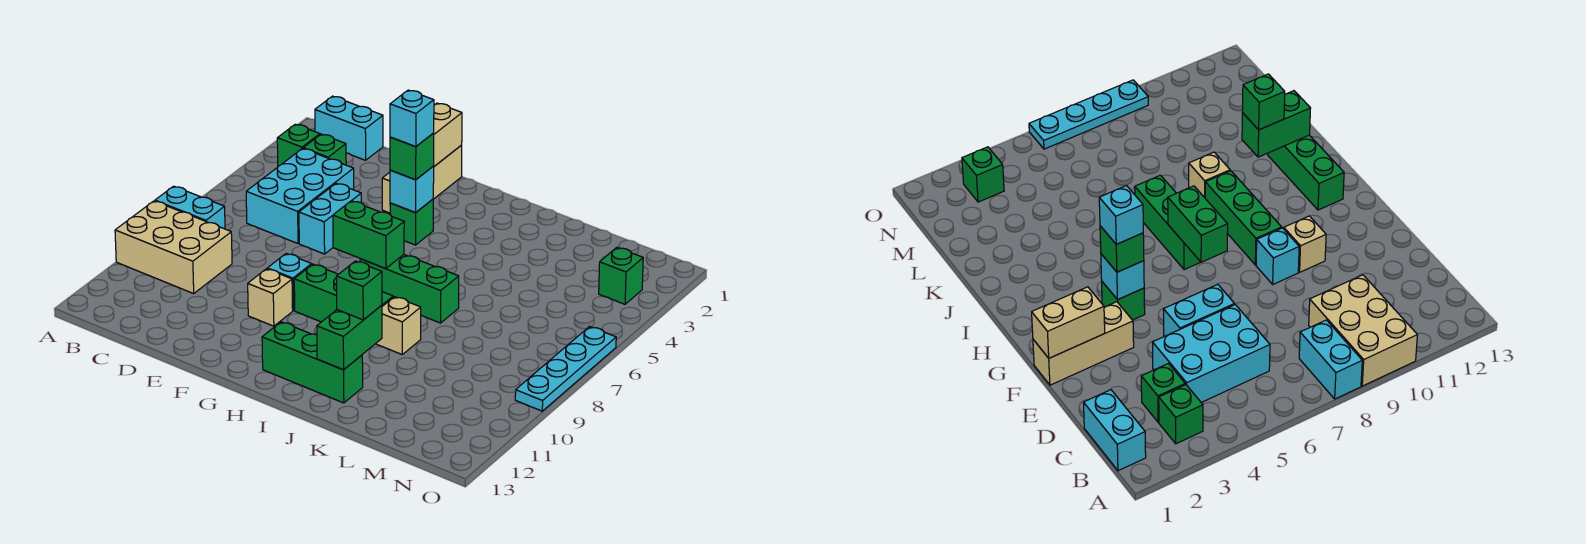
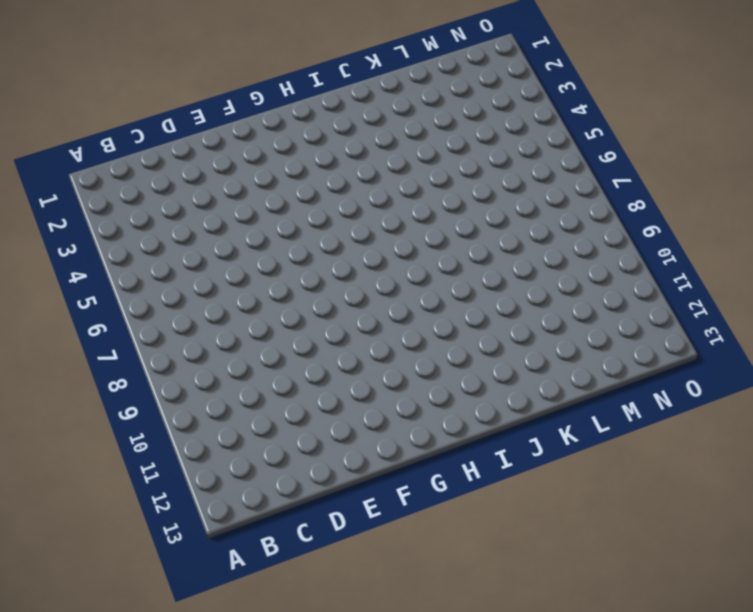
none -> cyan 1x2 brick [155,186,225,229]
none -> tan 2x3 brick [115,201,232,294]
none -> cyan 1x2 brick [315,96,383,160]

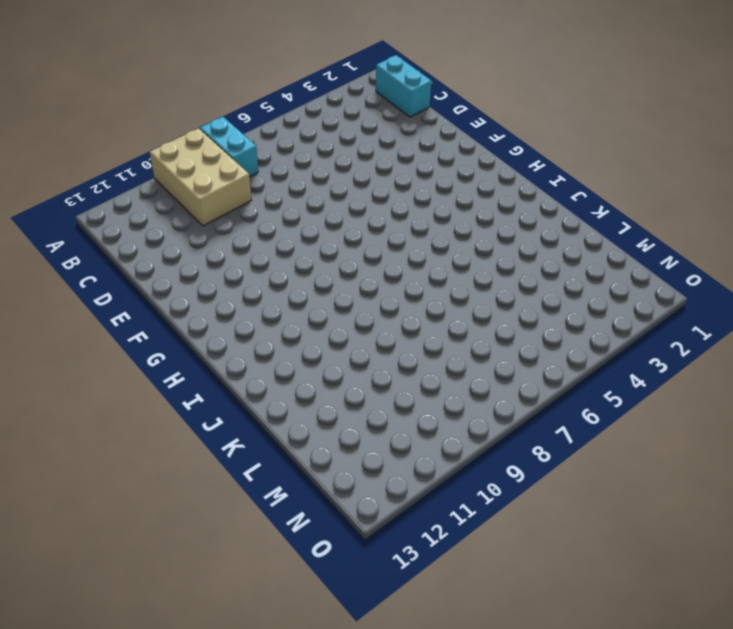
none -> green 1x1 brick [277,124,320,166]
none -> green 1x1 brick [303,134,346,165]
none -> cyan 2x3 brick [246,149,354,243]

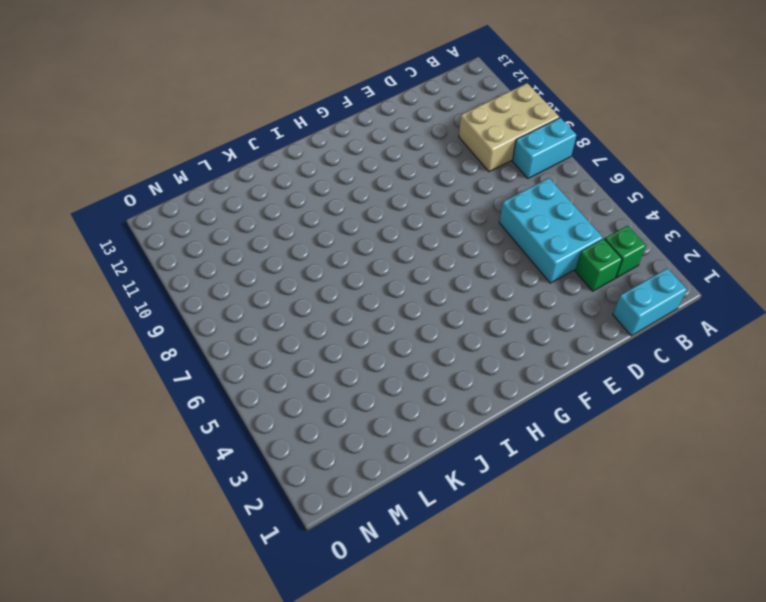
none -> cyan 1x2 brick [299,183,361,254]
none -> tan 1x3 brick [382,145,462,213]
none -> cyan 1x1 brick [267,254,312,310]

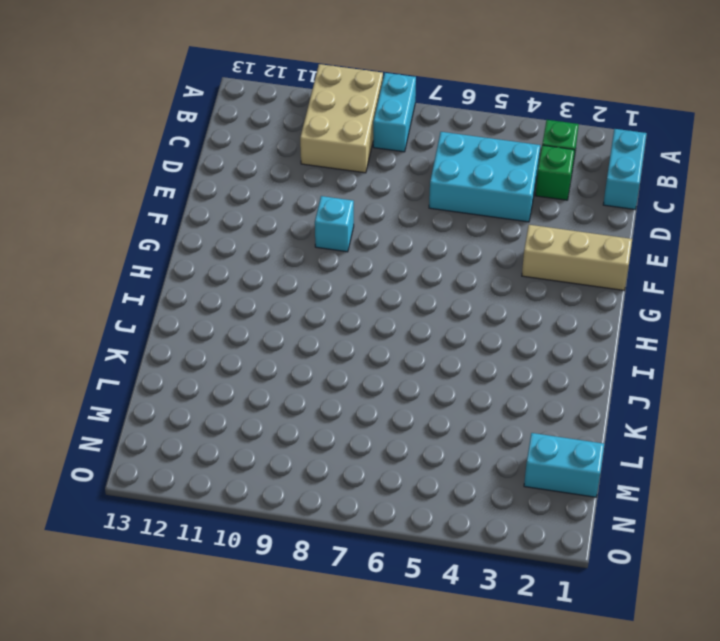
cyan 1x2 brick [524,433,604,497] -> cyan 1x2 brick moved to [299,183,361,254]
none -> tan 1x1 brick [248,269,293,326]
none -> green 1x1 brick [390,199,433,245]
none -> green 1x3 brick [294,264,393,322]

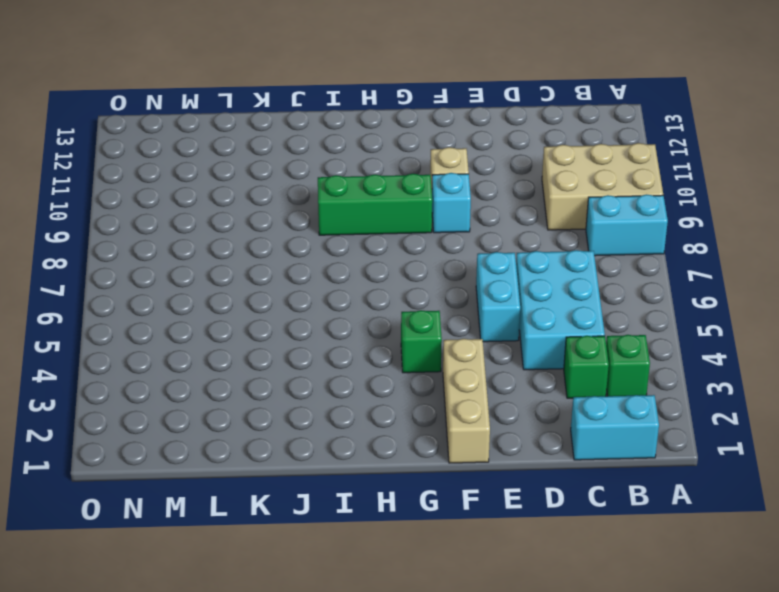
none -> green 1x3 brick [360,255,459,323]
none -> green 1x3 brick [262,322,363,403]
none -> tan 1x1 brick [376,297,421,354]

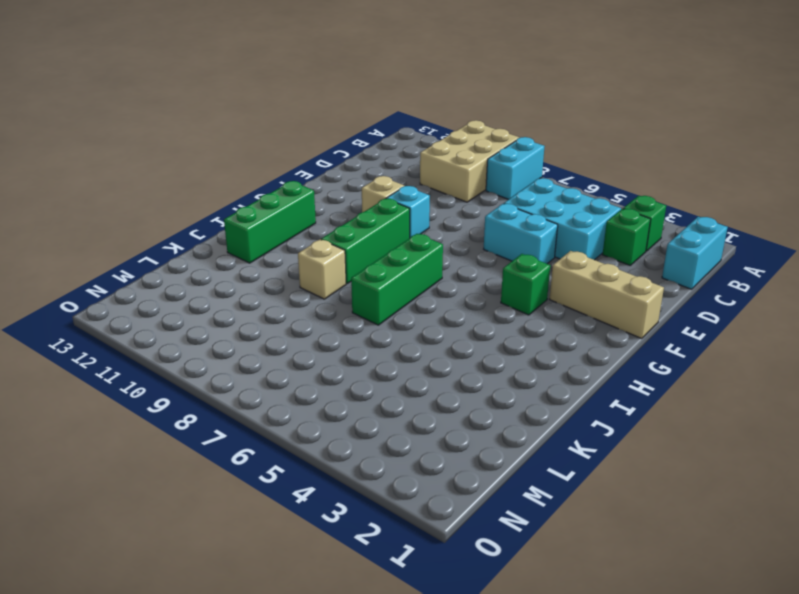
none -> green 1x1 brick [599,248,643,304]
none -> cyan 1x4 plate [515,327,616,411]
none -> tan 1x2 brick [434,103,462,166]

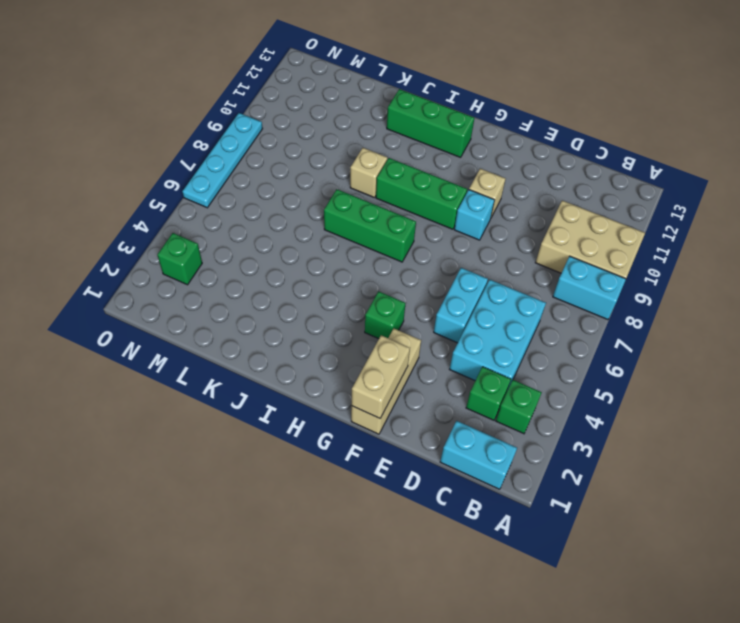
none -> cyan 1x1 brick [390,166,434,213]
none -> green 1x2 brick [333,201,404,269]
none -> green 1x2 brick [317,305,382,370]

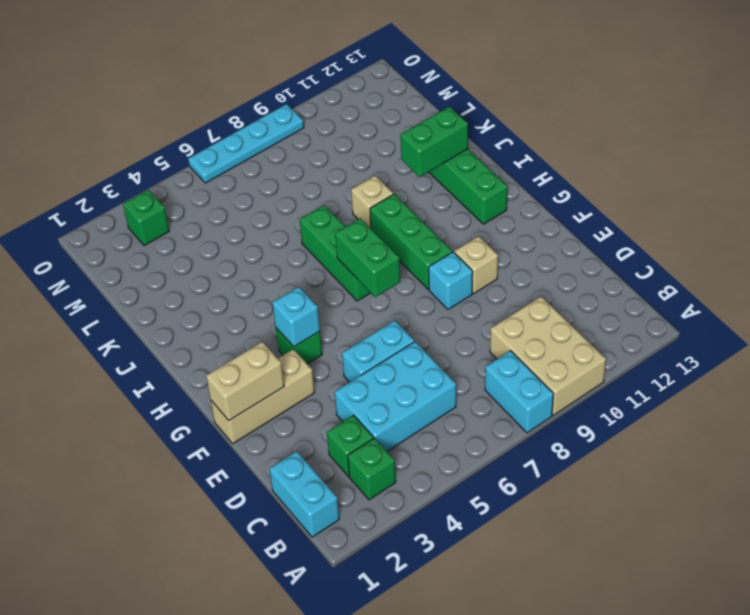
none -> green 1x1 brick [390,133,434,180]
none -> green 1x1 brick [336,261,382,320]
none -> cyan 1x1 brick [390,90,434,147]

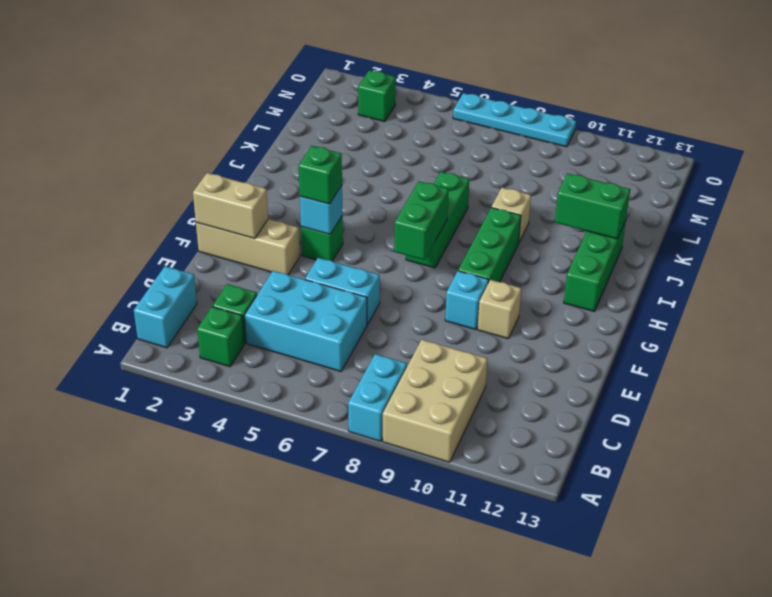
none -> green 1x1 brick [336,261,382,320]
none -> cyan 1x1 brick [390,90,434,147]

